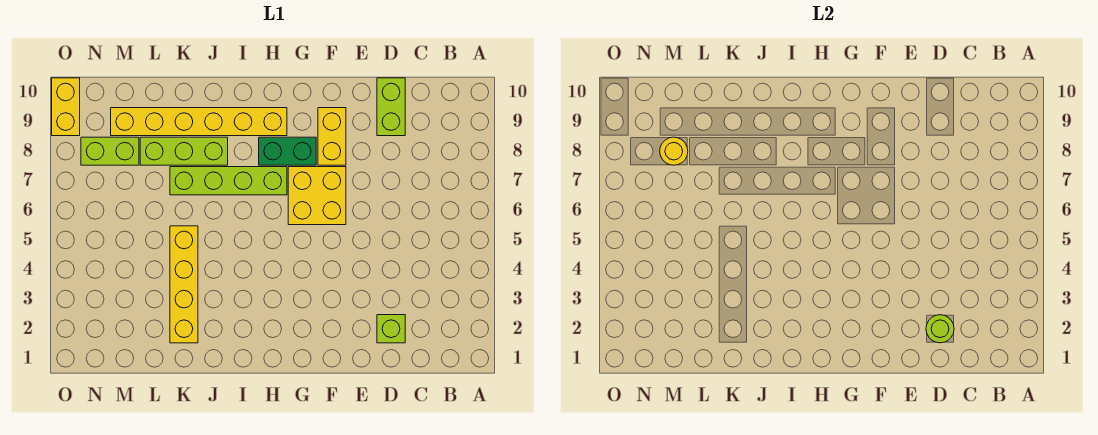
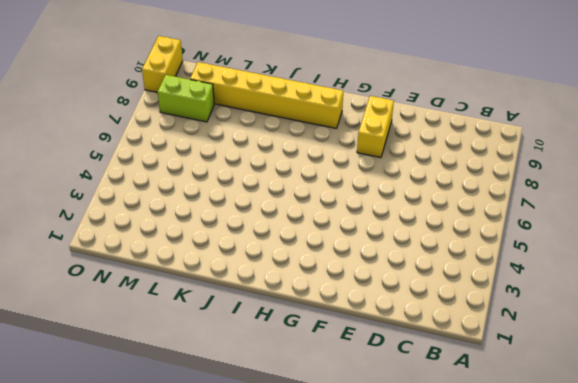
none -> lime 1x1 brick [377,315,405,343]
none -> lime 1x2 brick [377,78,405,136]
none -> yellow 2x2 brick [288,167,346,225]

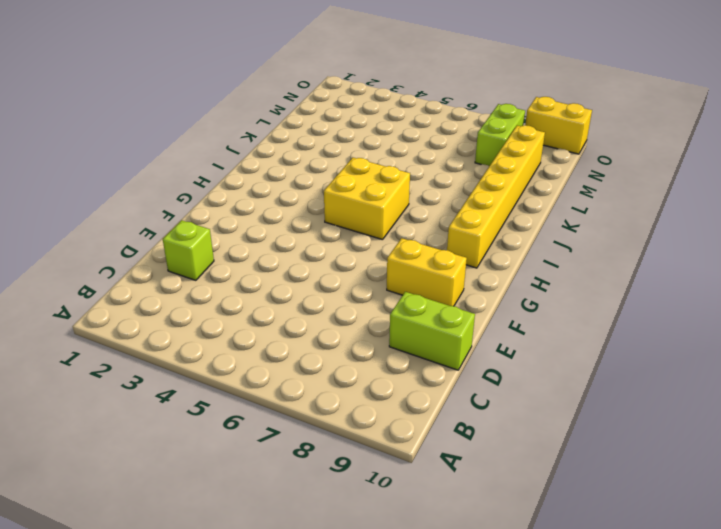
yellow 2x2 brick [324,158,410,240] -> yellow 2x2 brick moved to [288,167,346,225]
none -> green 1x2 brick [259,137,316,165]
none -> lime 1x4 brick [170,167,287,195]
none -> lime 1x3 brick [140,137,228,165]

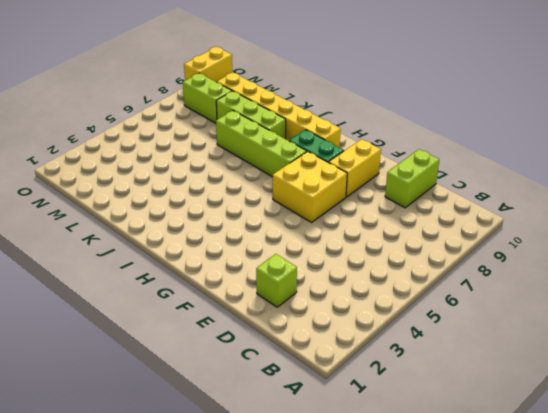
none -> yellow 1x4 brick [170,226,198,343]
none -> lime 1x1 round brick [926,315,954,343]
none -> yellow 1x1 round brick [660,137,688,165]

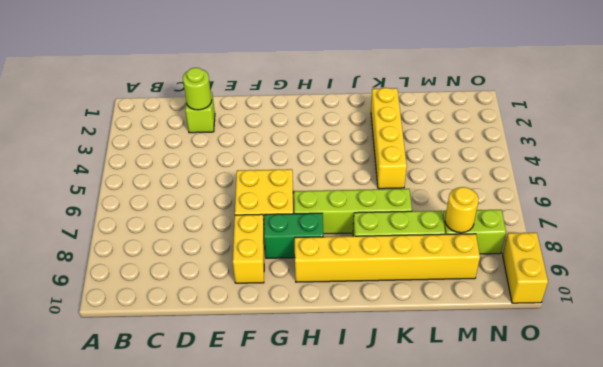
none -> lime 1x2 brick [377,78,405,136]

